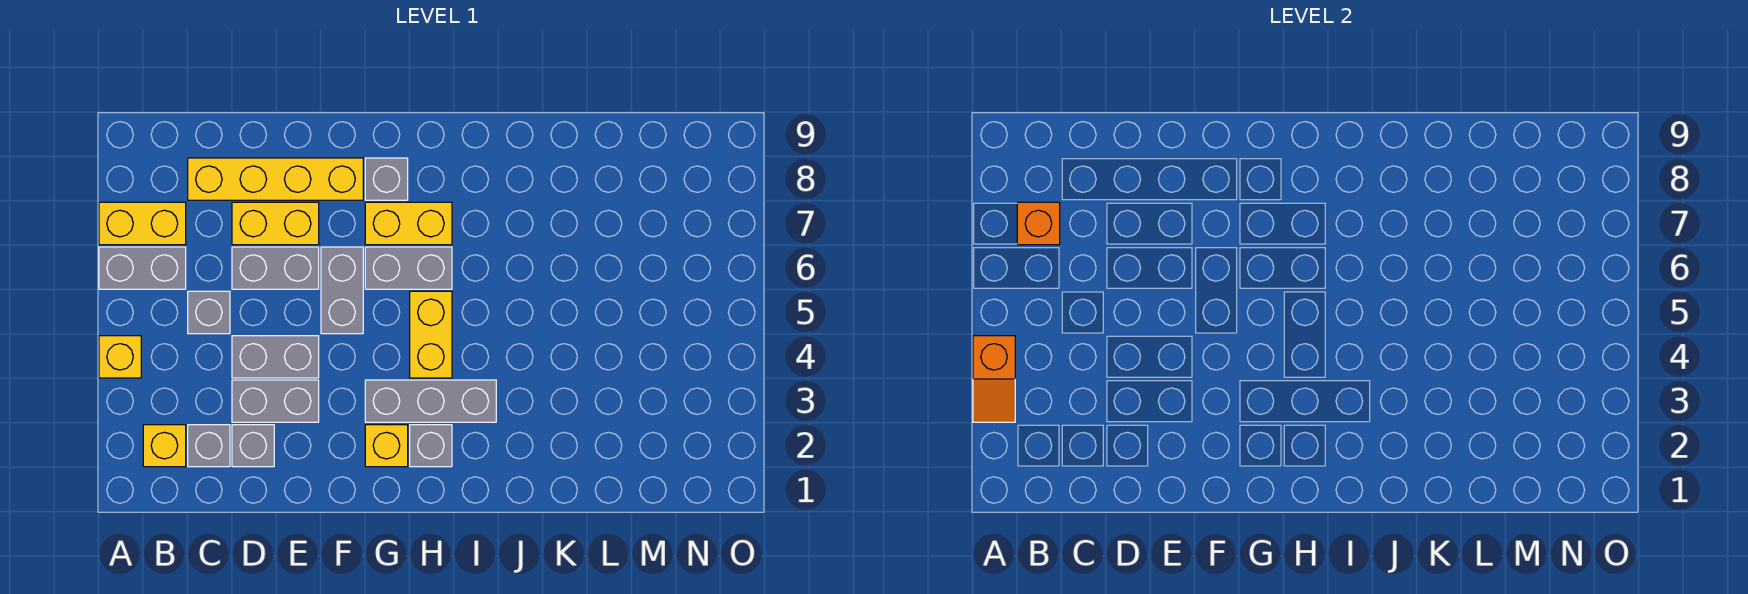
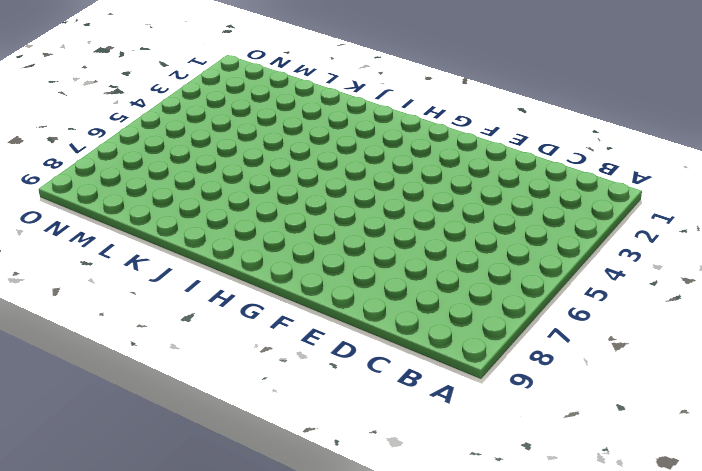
none -> yellow 1x1 brick [99,336,141,378]
none -> grey 1x2 brick [99,247,186,289]
none -> yellow 1x2 brick [99,202,186,245]

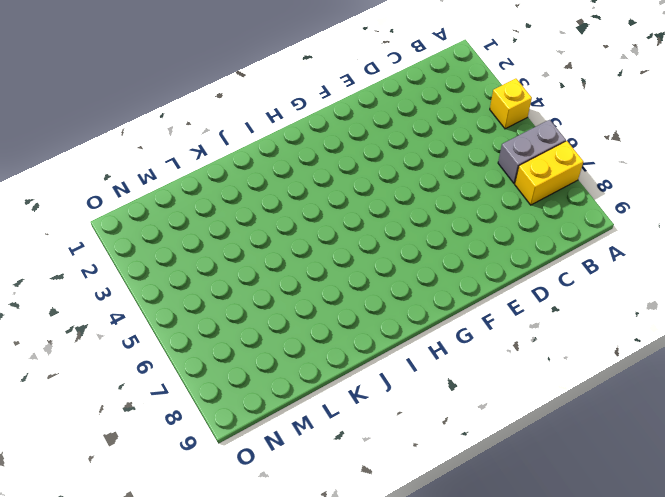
none -> yellow 1x1 brick [143,425,186,467]
none -> grey 1x1 brick [188,425,230,467]
none -> grey 1x1 brick [188,291,230,334]

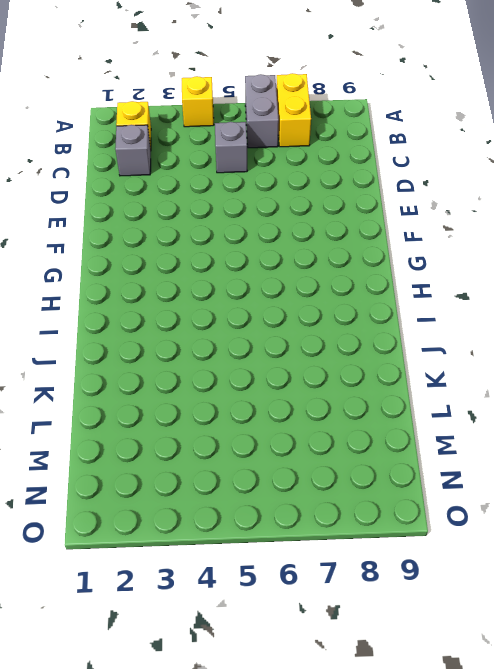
none -> yellow 1x4 brick [188,158,363,200]
none -> grey 1x1 brick [232,425,274,467]
none -> grey 1x2 brick [232,380,319,422]

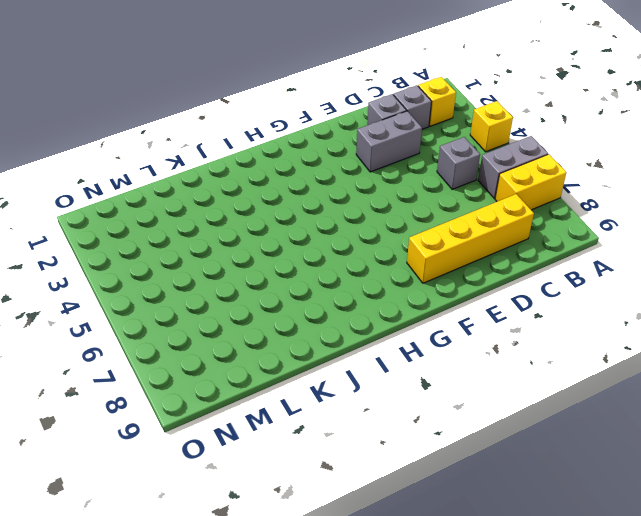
none -> grey 1x2 brick [232,336,319,378]
none -> grey 1x2 brick [232,247,319,289]
none -> yellow 1x2 brick [232,202,319,245]

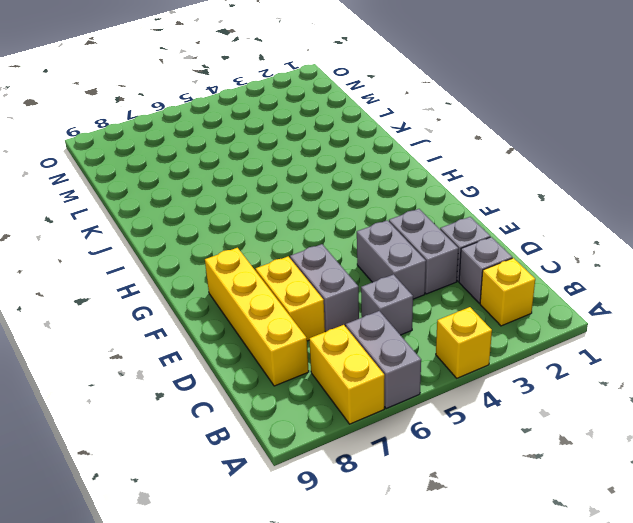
none -> grey 1x2 brick [321,247,363,334]
none -> yellow 1x1 brick [365,425,408,467]
none -> grey 1x3 brick [365,380,496,422]

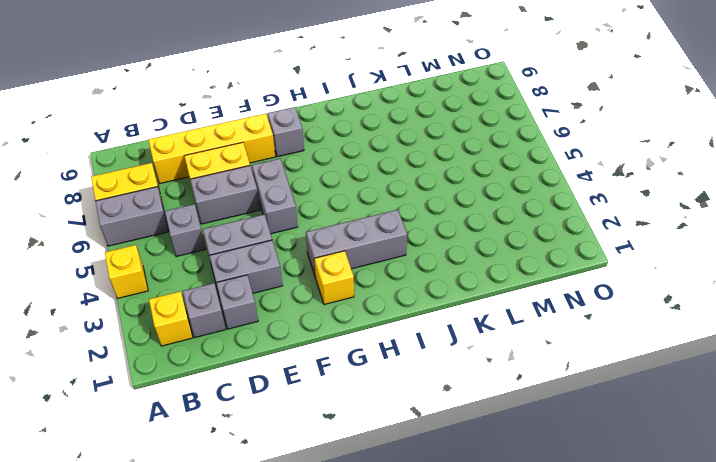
none -> grey 1x2 brick [365,247,452,289]
none -> yellow 1x2 brick [365,202,452,245]
none -> grey 1x1 brick [410,425,452,467]

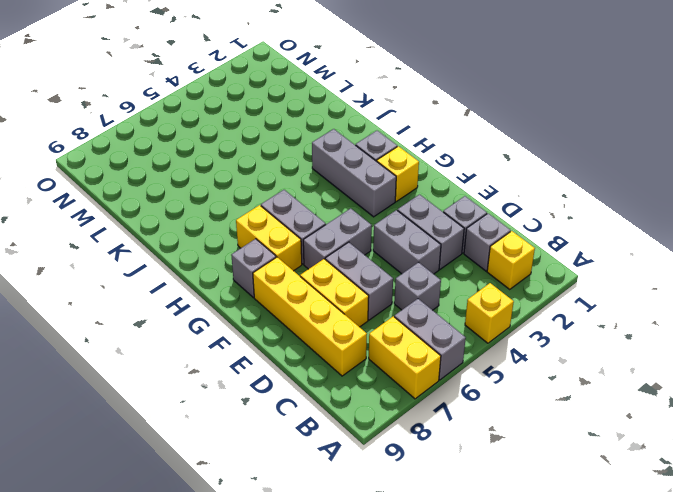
none -> yellow 1x2 brick [410,291,452,378]
none -> orange 1x2 slope [973,336,1015,422]
none -> orange 1x1 brick [1017,202,1060,245]

